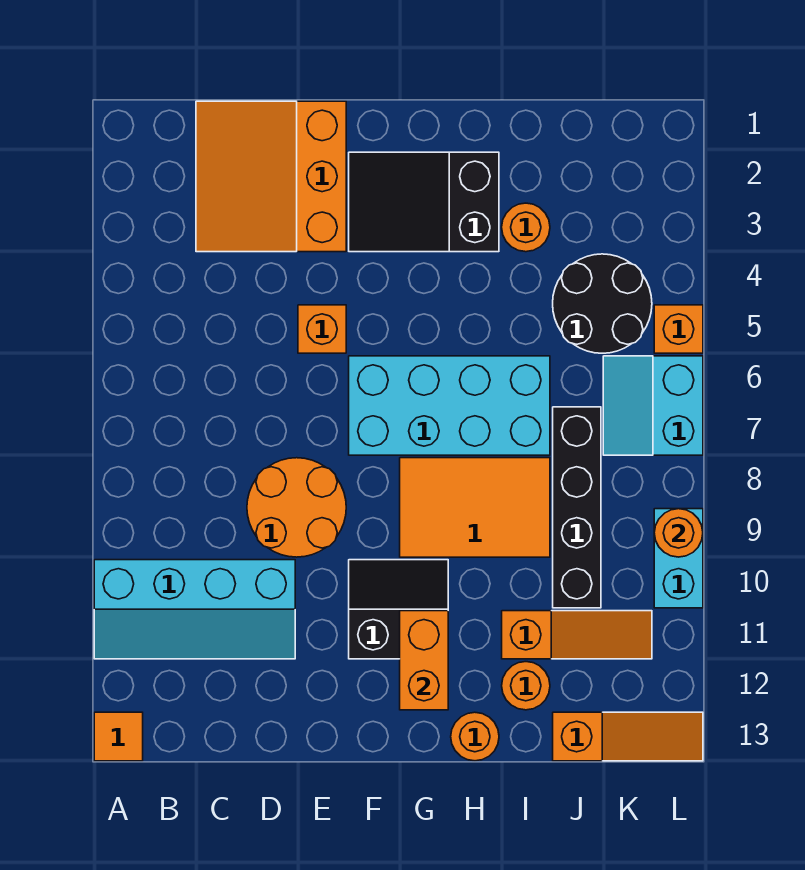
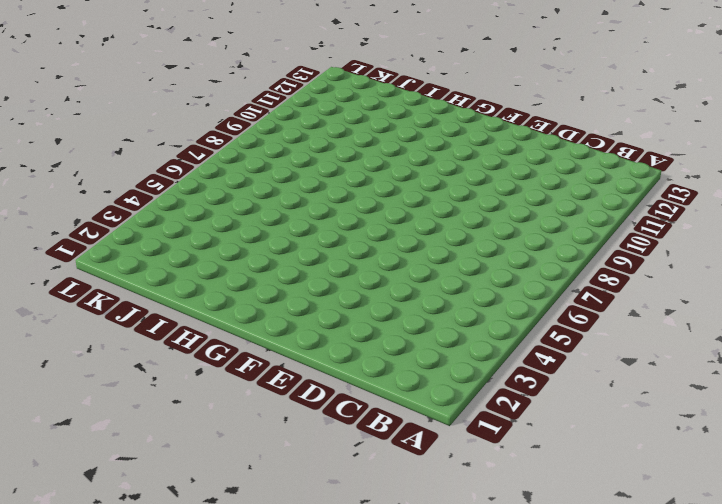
none -> cyan 2x4 slope [94,560,295,659]
none -> orange 1x1 tile [94,712,143,761]
none -> orange 3x3 slope [196,101,346,252]

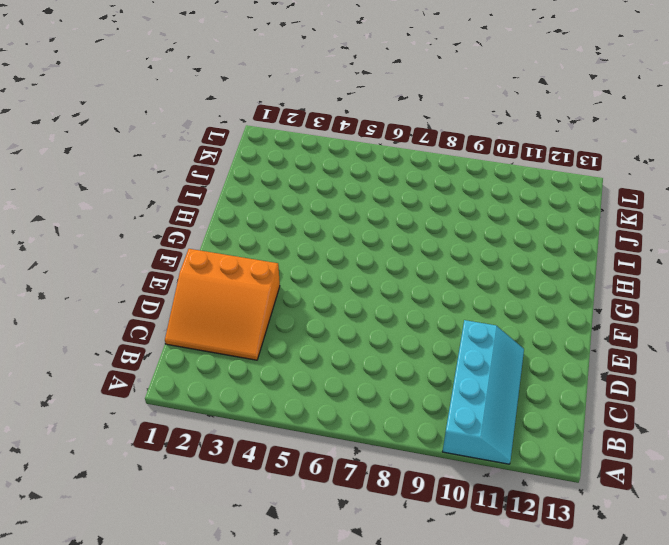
none -> orange 1x1 tile [94,712,143,761]
none -> orange 2x2 round brick [247,458,346,557]
none -> orange 1x1 brick [298,305,346,353]

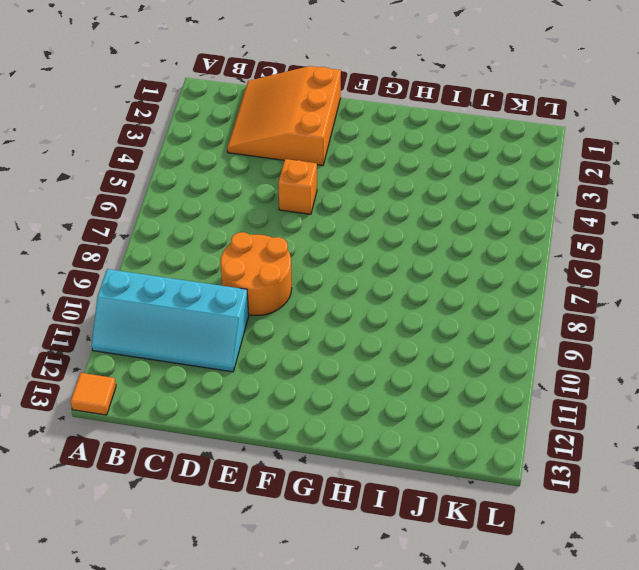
none -> black 2x3 slope [349,152,499,252]
none -> cyan 2x4 brick [349,356,550,455]
none -> black 2x2 slope [349,560,448,659]

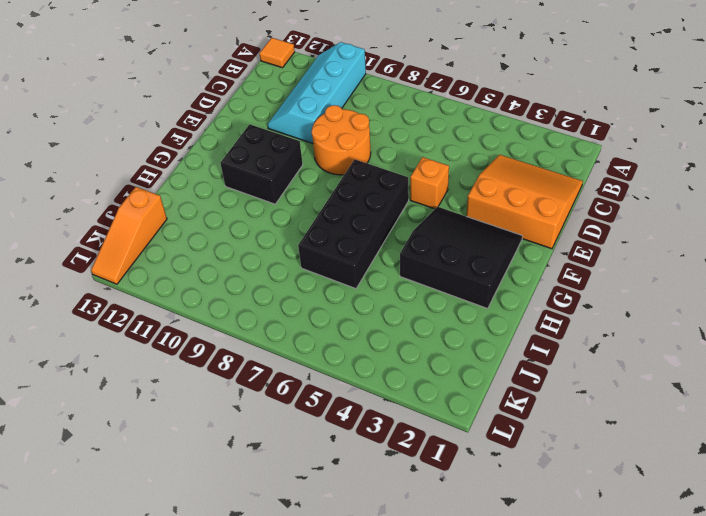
black 3x3 slope [400,207,522,308] -> black 2x3 slope [349,152,499,252]
black 2x4 brick [298,159,409,289] -> cyan 2x4 brick [349,356,550,455]
black 2x2 brick [220,124,303,204] -> black 2x2 slope [349,560,448,659]
none -> orange 2x3 tile [400,458,550,557]
none -> orange 1x1 round brick [451,712,499,761]
none -> orange 1x1 round brick [502,203,550,252]

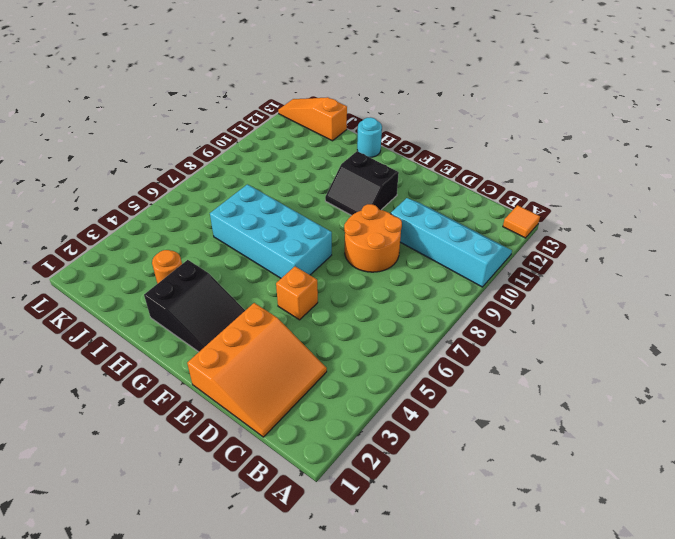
cyan 1x1 round brick [357,117,382,157] -> orange 1x1 round brick [451,712,499,761]
none -> orange 2x3 tile [400,458,550,557]
none -> orange 1x3 slope [502,611,652,659]
none -> orange 1x1 round brick [502,662,550,710]

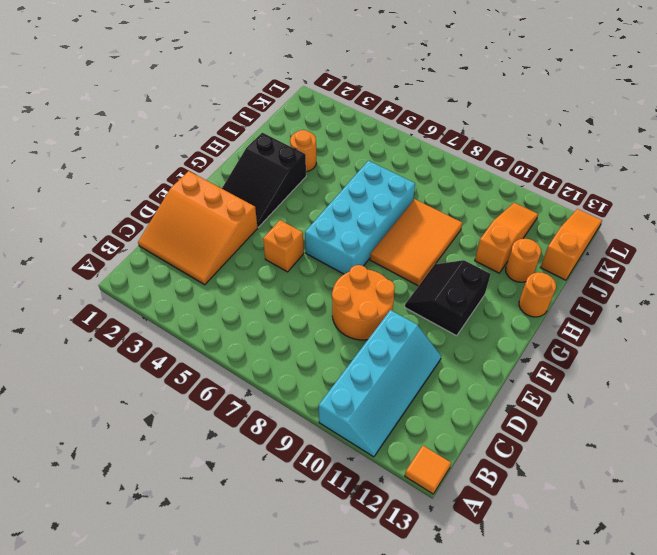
none -> black 2x2 round brick [553,254,652,353]
none -> black 1x4 brick [553,407,601,608]
none -> cyan 2x2 slope [603,356,703,455]

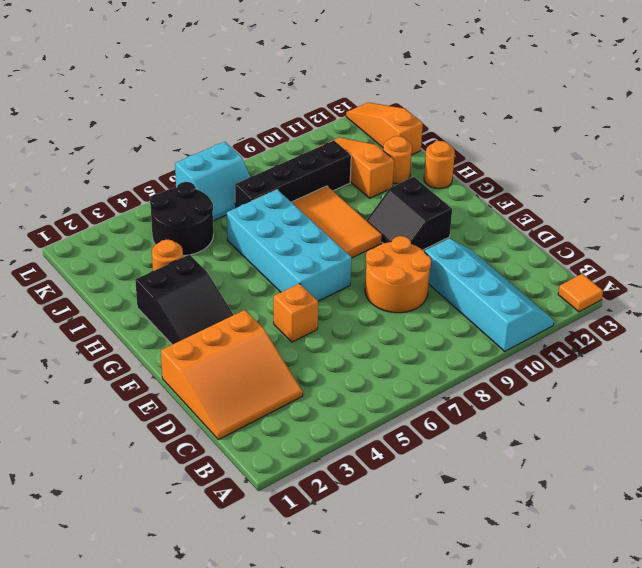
none -> orange 1x1 brick [654,305,703,353]
none -> cyan 1x2 brick [654,509,703,608]
none -> orange 1x2 brick [400,611,448,710]

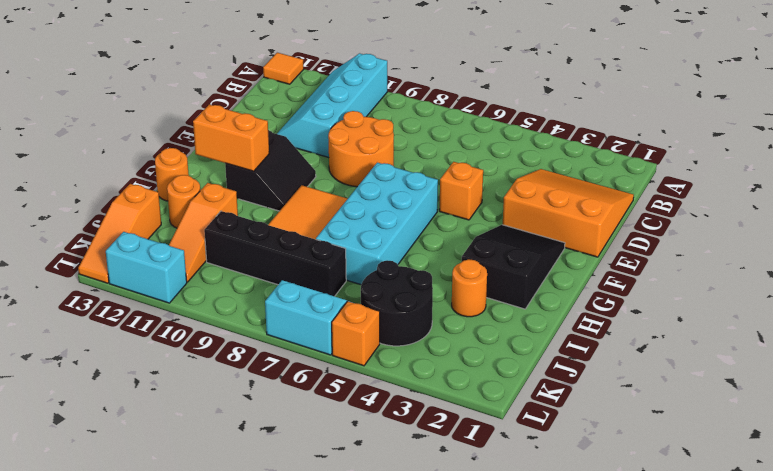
cyan 1x2 brick [106,232,187,303] -> cyan 1x2 brick moved to [654,509,703,608]
none -> orange 1x1 round brick [654,509,703,557]

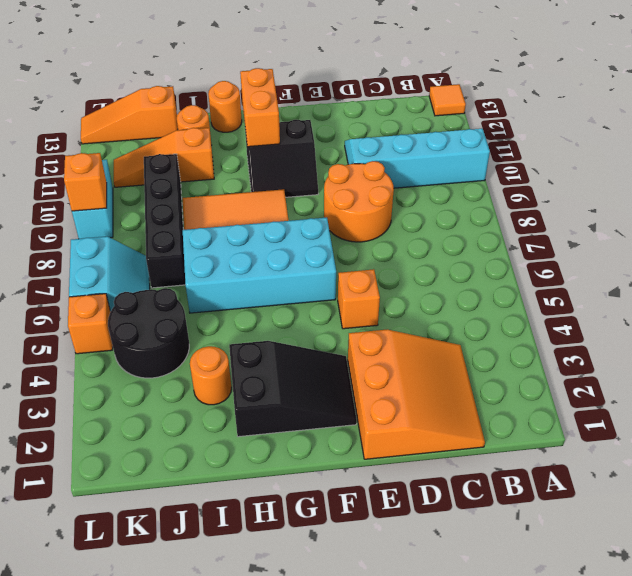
orange 1x1 brick [64,153,107,211] -> orange 1x1 round brick [654,509,703,557]

